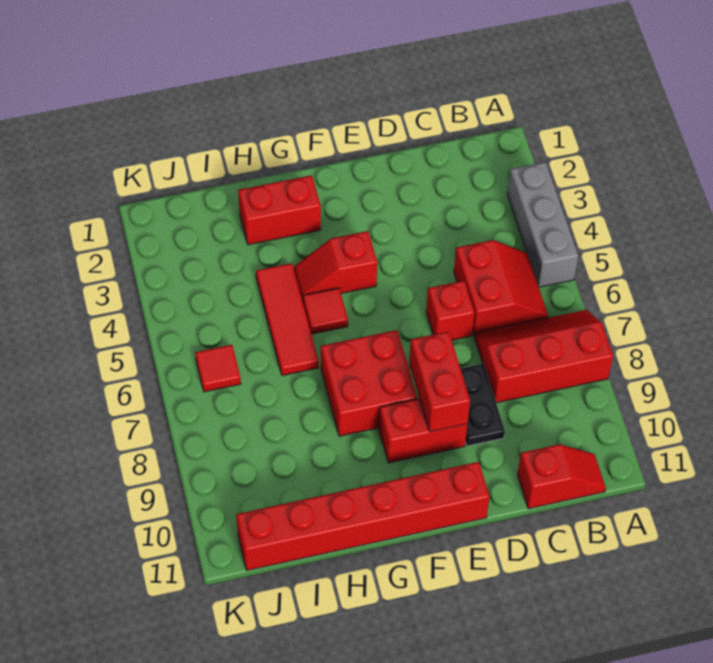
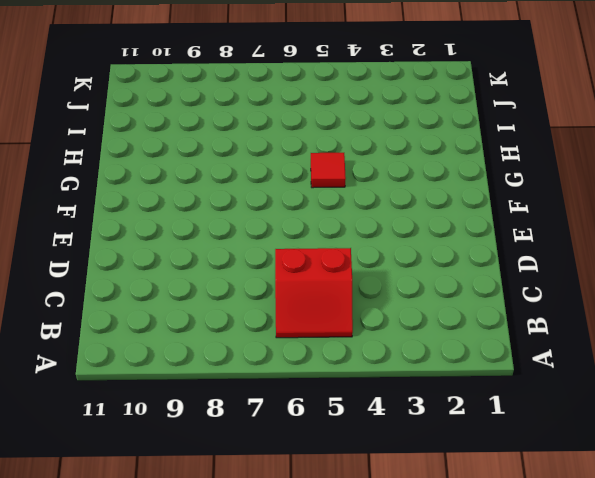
none -> grey 1x3 brick [507,162,578,287]
none -> red 2x3 slope [474,310,613,403]
none -> red 1x2 slope [517,444,606,509]

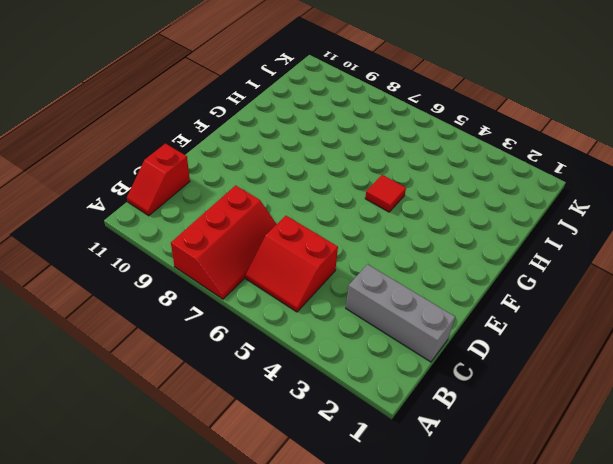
grey 1x3 brick [346,264,455,362] -> grey 1x3 brick moved to [507,162,578,287]
none -> red 1x1 brick [426,281,474,340]
none -> black 1x2 plate [461,364,505,446]
none -> red 1x2 brick [379,399,467,463]

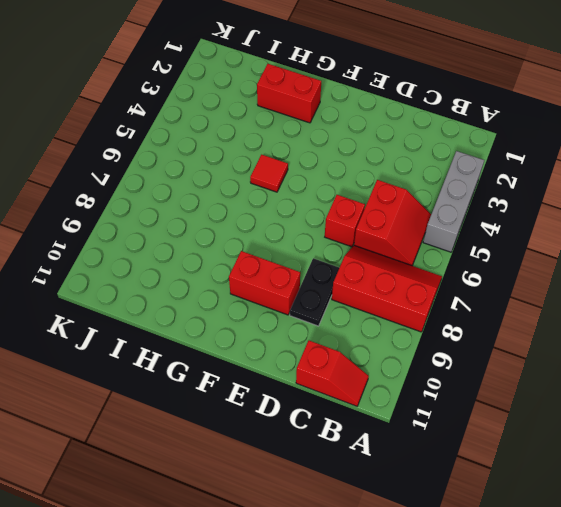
none -> red 1x6 brick [236,462,489,570]
none -> red 1x2 slope [294,231,377,301]
none -> red 2x2 brick [321,330,417,436]

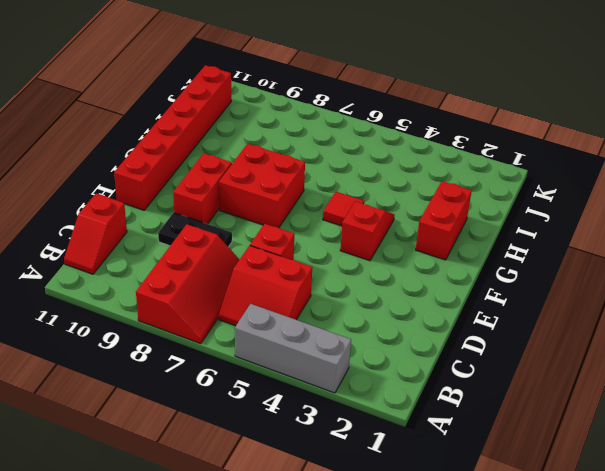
none -> red 1x3 tile [256,263,319,376]
none -> red 1x1 tile [195,345,241,392]
none -> red 1x2 brick [409,331,470,432]

